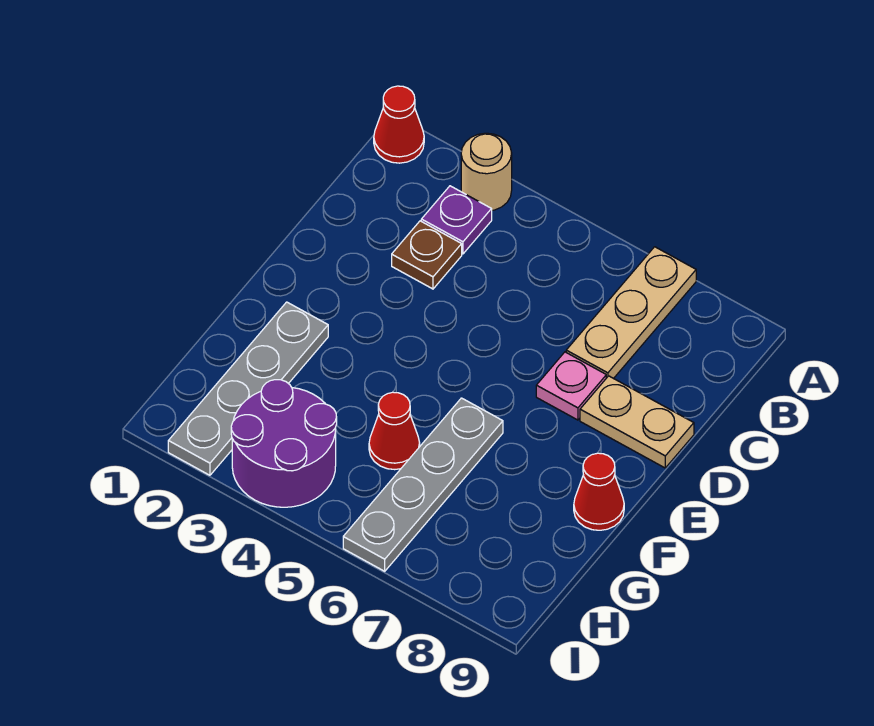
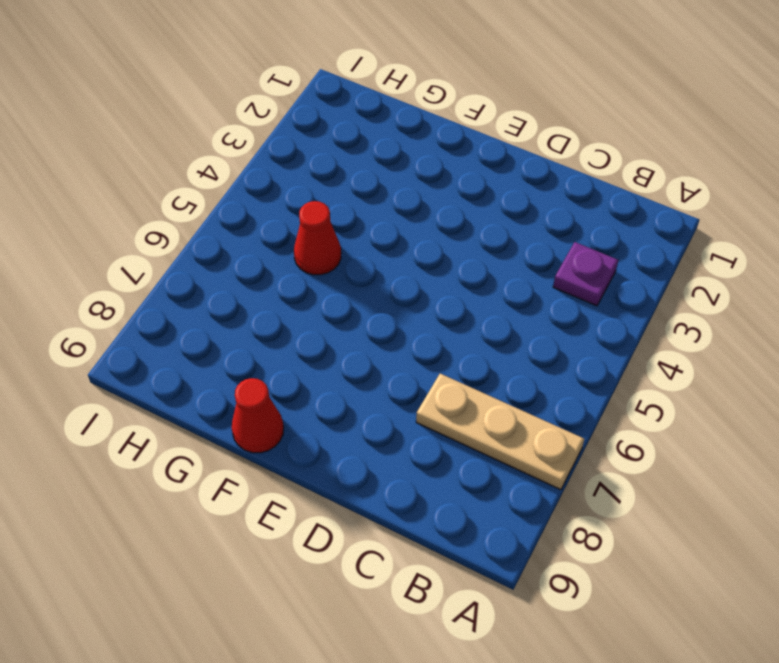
none -> red 1x1 cone [374,86,424,163]
none -> tan 1x1 round brick [461,133,512,210]
none -> brown 1x1 plate [392,221,462,289]

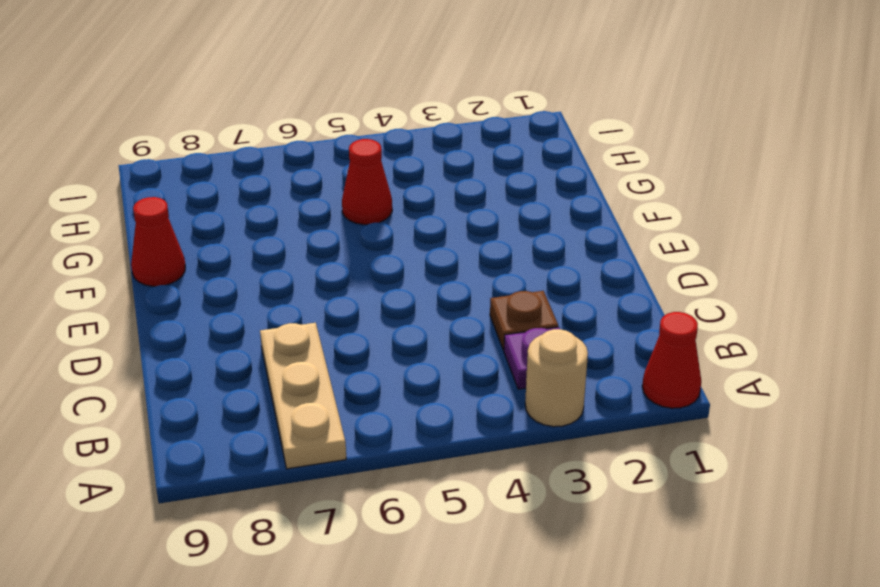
none -> pink 1x1 plate [536,352,606,420]
none -> tan 1x2 plate [580,376,694,468]
none -> grey 1x4 plate [168,302,328,475]

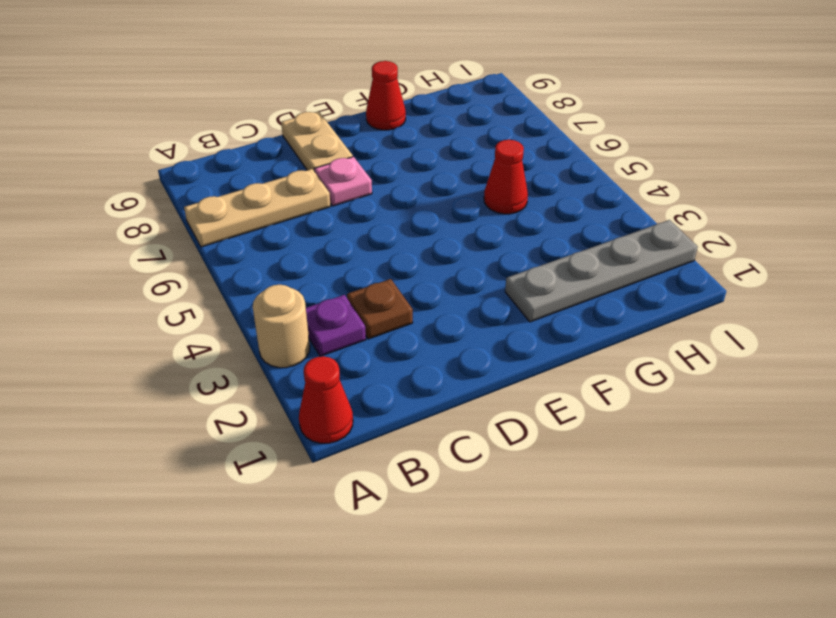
none -> grey 1x4 plate [343,398,503,571]
none -> purple 2x2 round brick [231,380,337,507]

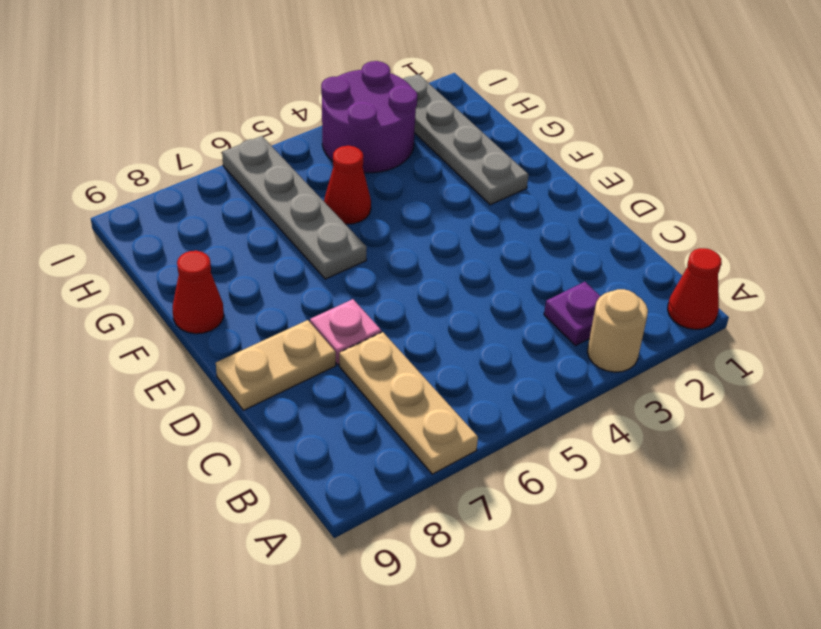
none -> brown 1x1 plate [392,221,462,289]

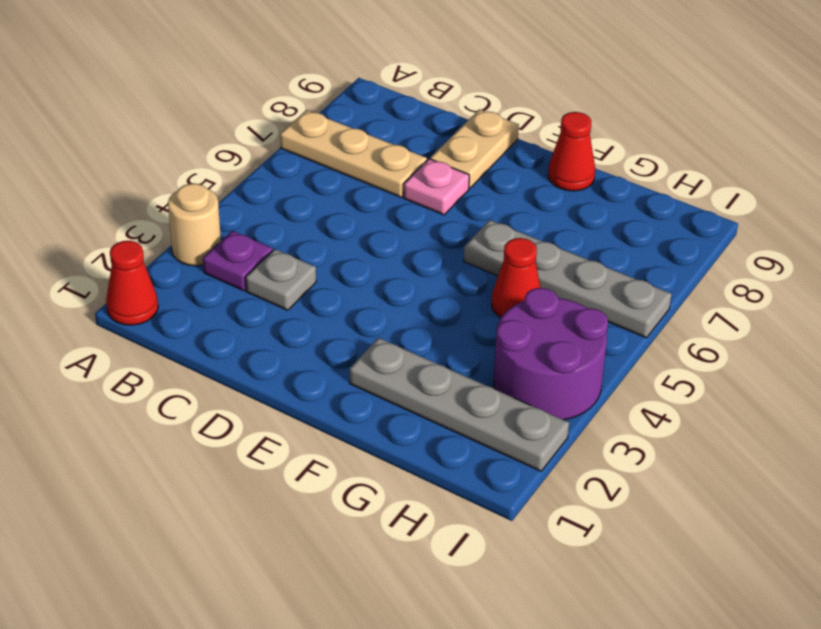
grey 1x1 plate [246,249,316,310] -> brown 1x1 plate [392,221,462,289]

